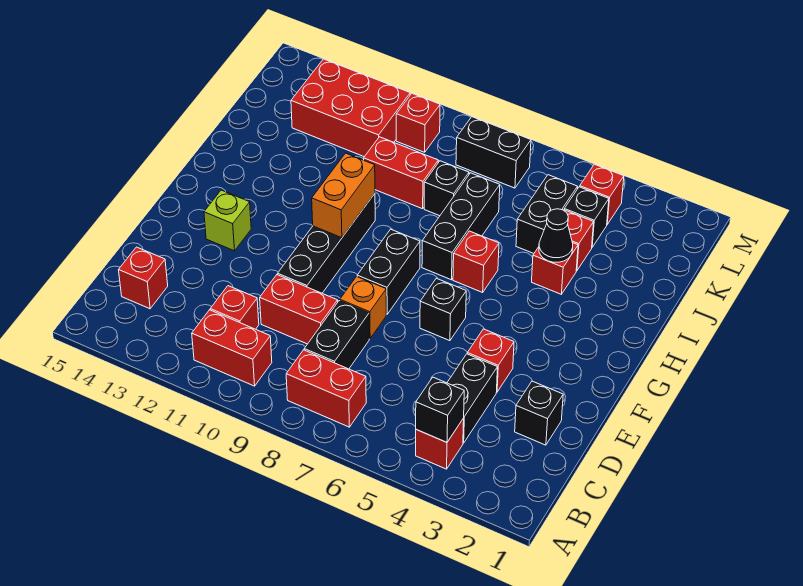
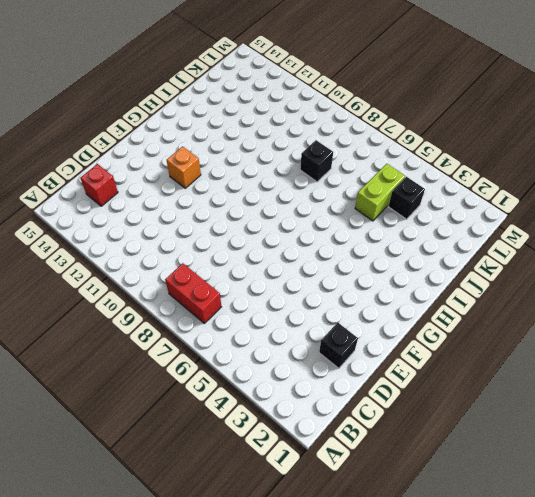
orange 1x1 brick [167,147,201,188] -> orange 1x1 brick moved to [340,277,386,339]
lime 1x2 brick [355,164,405,221] -> black 1x2 brick [516,175,577,253]
none -> red 1x1 brick [416,418,464,469]
none -> red 1x2 brick [192,310,272,386]
none -> black 1x2 brick [447,354,498,443]
none -> black 1x2 brick [304,301,369,369]

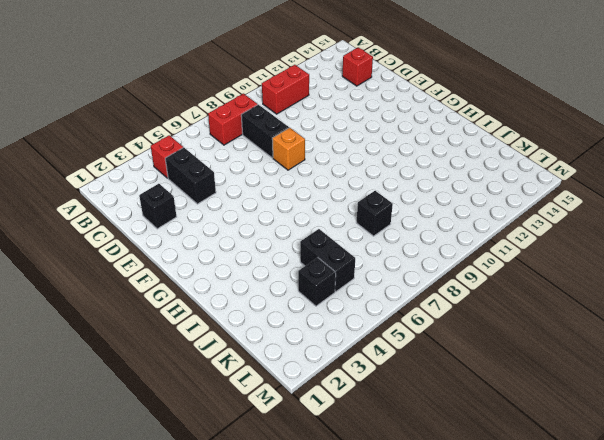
none -> red 1x1 brick [210,286,259,329]
none -> red 1x2 brick [260,275,338,344]
none -> red 1x1 brick [467,329,514,392]
none -> black 1x4 brick [278,194,375,293]

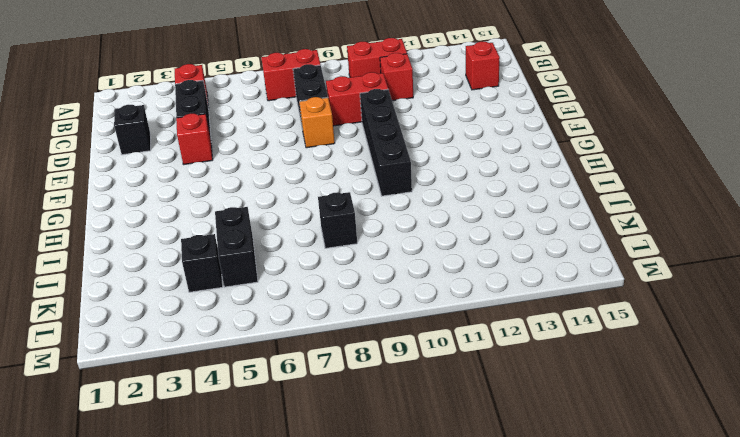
none -> black 1x1 brick [420,278,466,341]
none -> black 1x2 brick [357,229,420,314]
none -> lime 1x1 brick [204,190,251,251]
none -> red 1x1 brick [453,231,499,292]

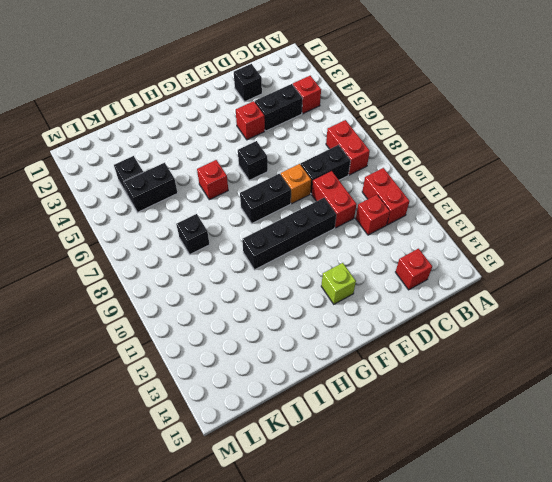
none -> black 1x3 brick [422,173,500,280]
none -> red 1x1 brick [532,243,578,294]
none -> red 1x1 brick [564,210,594,271]
none -> red 1x2 brick [364,137,438,209]

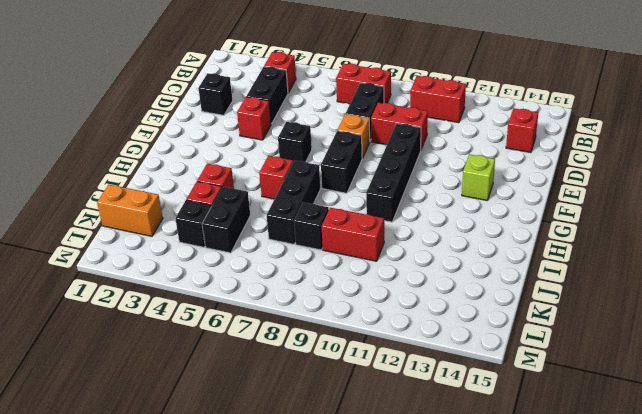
orange 1x2 brick [97,185,163,236] -> orange 1x2 brick turned to [312,153,375,238]
none -> red 1x1 brick [210,286,259,329]
none -> red 2x3 brick [291,59,410,157]
none -> red 1x1 brick [580,164,624,224]
none -> black 1x2 brick [456,117,531,188]

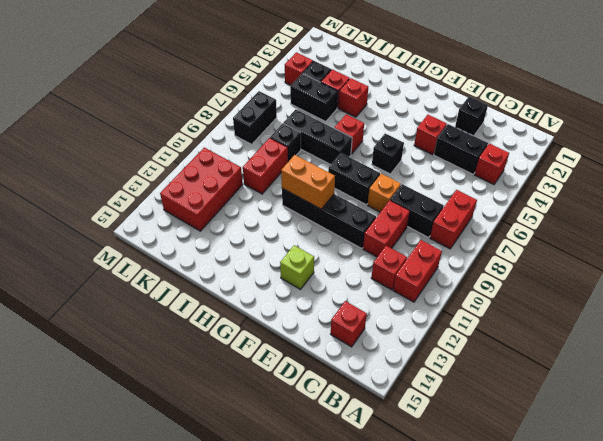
none -> red 1x1 brick [396,93,440,152]
none -> black 1x1 brick [416,377,464,442]
none -> black 1x1 cone [539,209,573,262]

